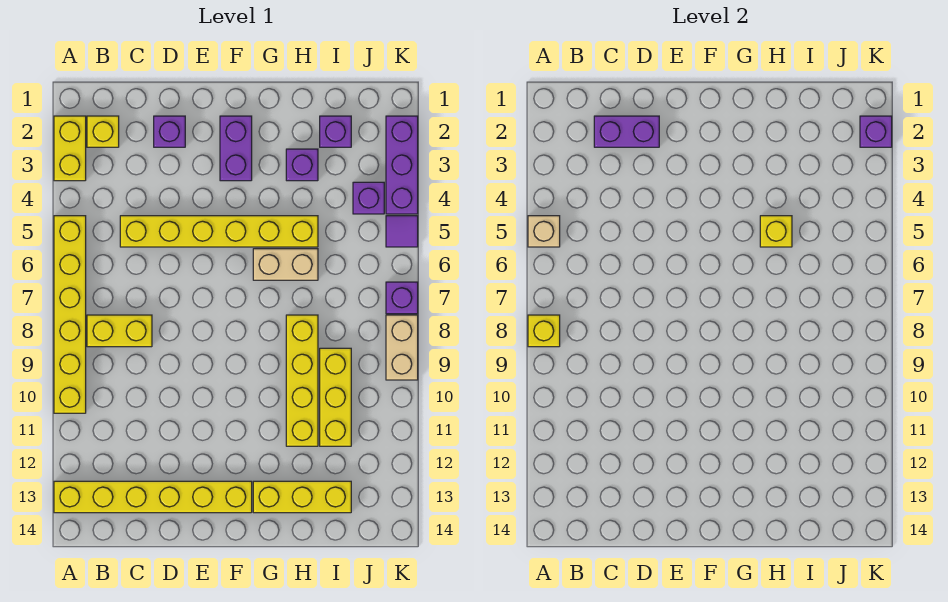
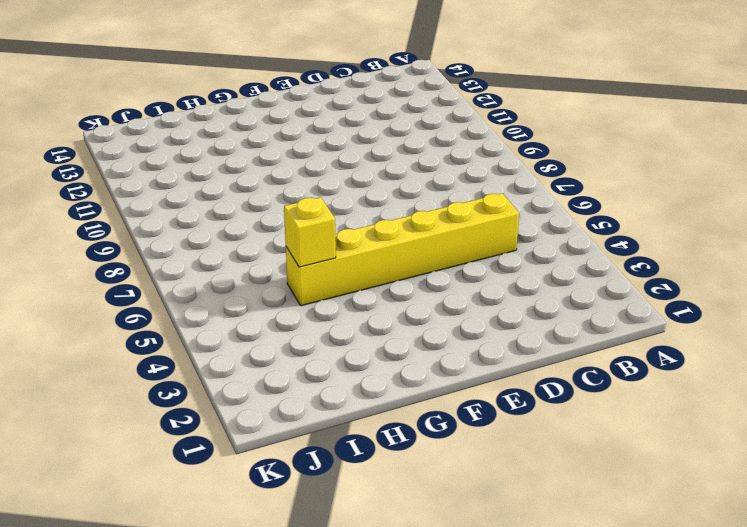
none -> yellow 1x2 brick [54,116,86,181]
none -> yellow 1x6 brick [54,216,86,413]
none -> yellow 1x6 brick [54,481,252,513]

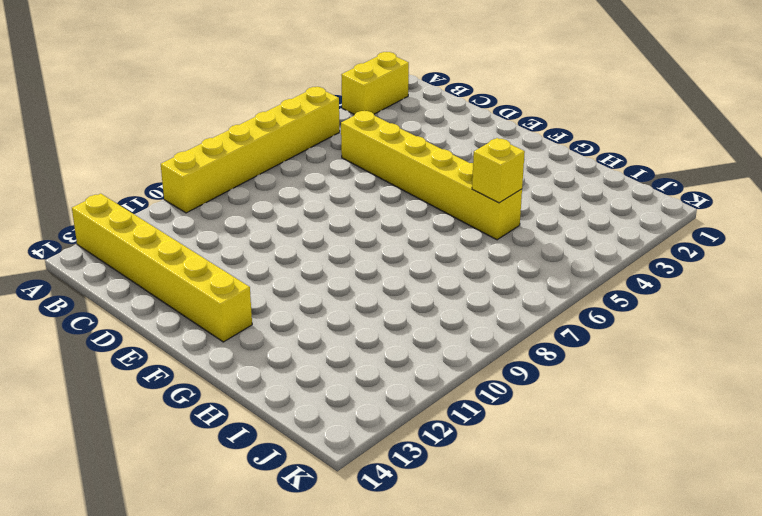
none -> yellow 1x1 brick [87,116,119,147]
none -> yellow 1x2 brick [87,315,152,347]
none -> purple 1x1 brick [154,116,185,147]

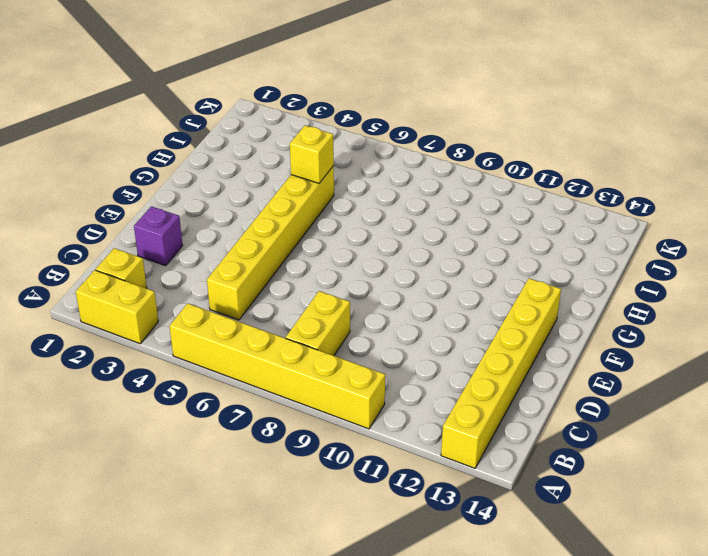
none -> purple 1x2 brick [220,116,252,181]
none -> tan 1x2 brick [253,249,318,280]
none -> yellow 1x3 brick [253,481,351,513]

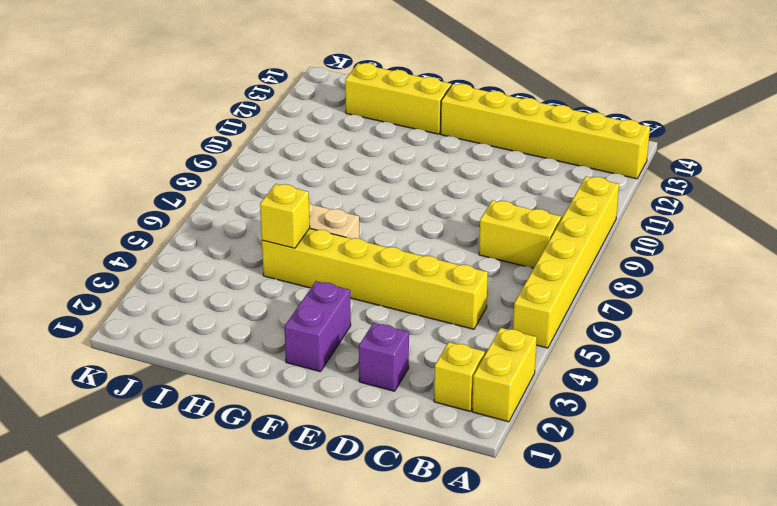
none -> purple 1x1 brick [286,149,318,181]
none -> yellow 1x4 brick [286,315,318,446]
none -> purple 1x1 brick [320,116,351,147]

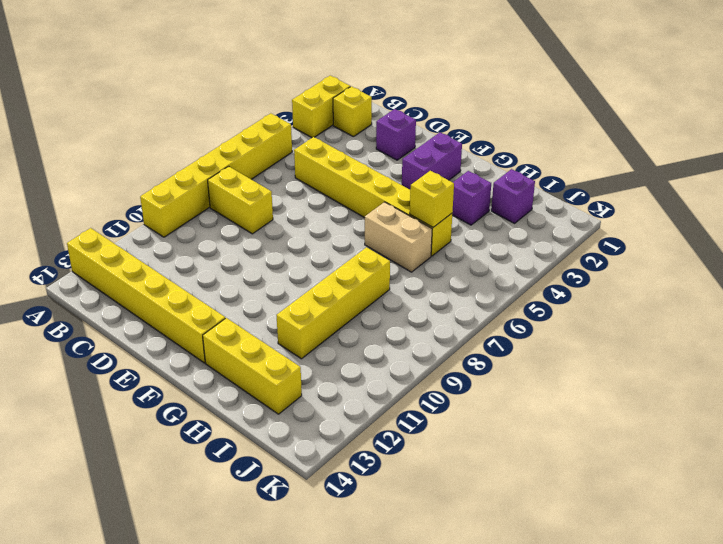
none -> yellow 1x3 brick [320,348,351,446]
none -> purple 1x1 brick [353,182,384,214]
none -> purple 1x3 brick [386,116,418,214]

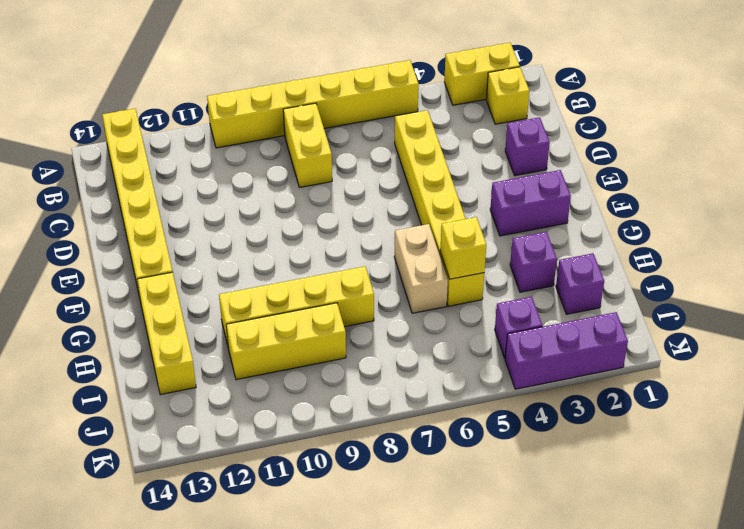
none -> purple 1x1 tile [386,216,418,247]
none -> purple 1x1 brick [386,282,418,314]
none -> tan 1x2 brick [386,315,418,380]

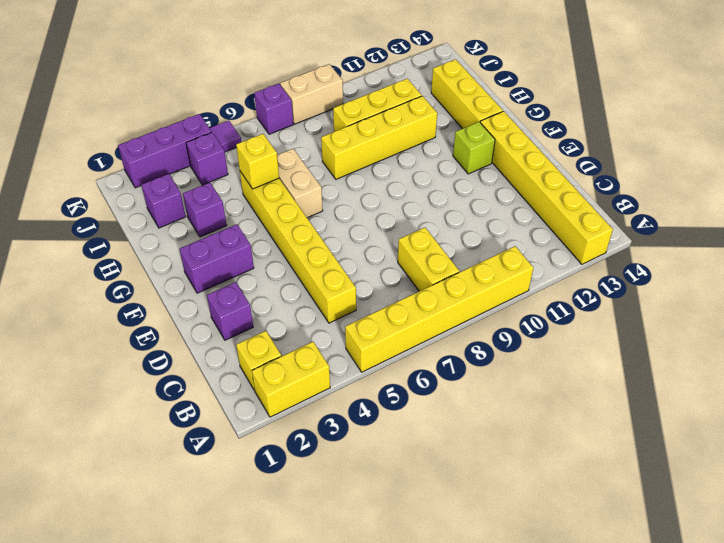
lime 1x1 brick [453,122,495,174] -> none
none -> tan 1x1 brick [528,216,560,247]
none -> yellow 1x1 brick [528,315,560,347]
none -> purple 1x2 brick [594,116,659,147]

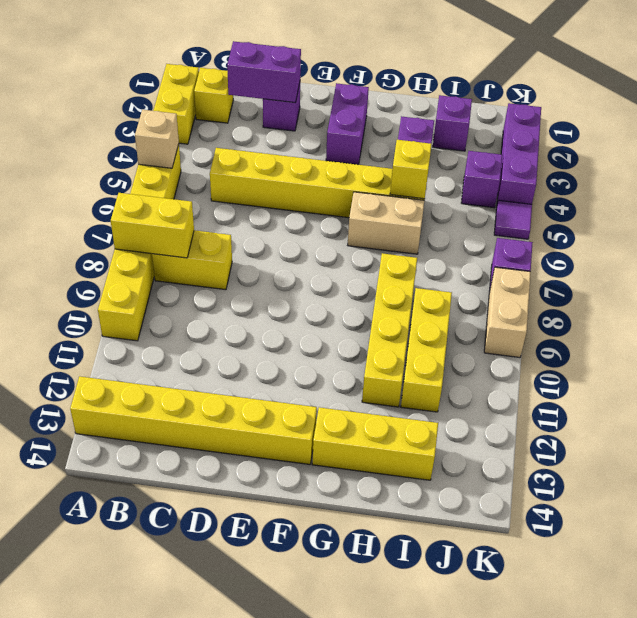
yellow 1x2 brick [111,193,194,258] -> yellow 1x1 brick [528,315,560,347]
none -> purple 1x1 brick [860,116,892,147]

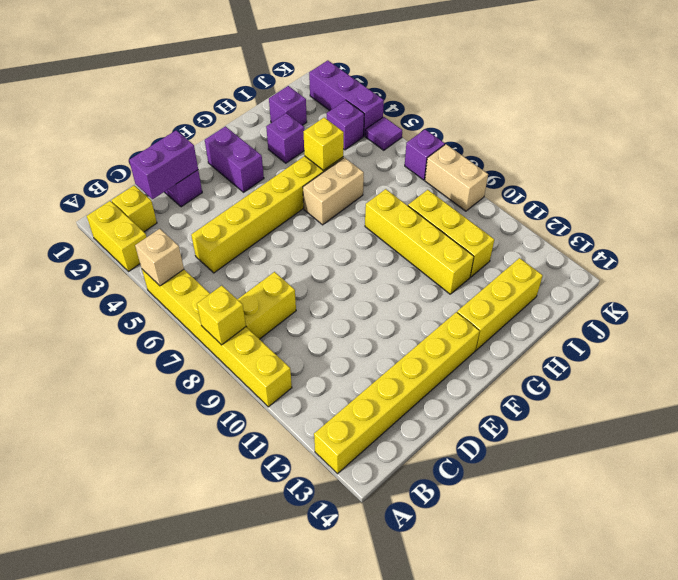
none -> purple 1x1 brick [860,116,892,147]

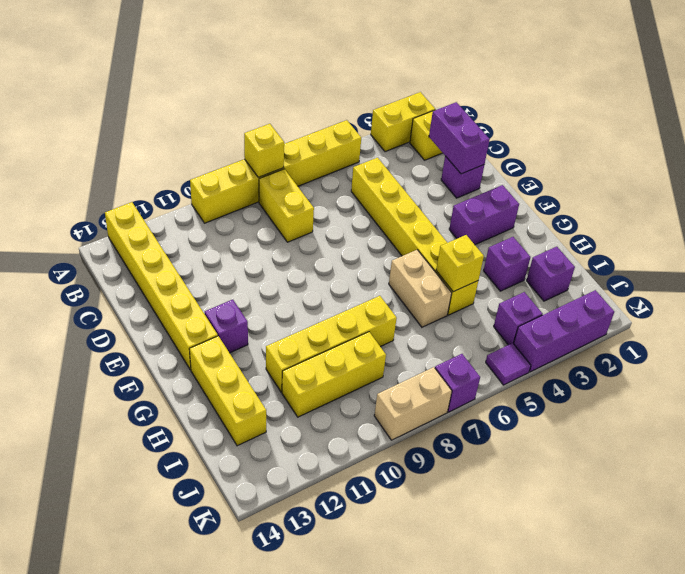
purple 1x1 brick [205,300,248,353] -> purple 1x1 brick moved to [860,116,892,147]
none -> tan 1x1 brick [528,216,560,247]

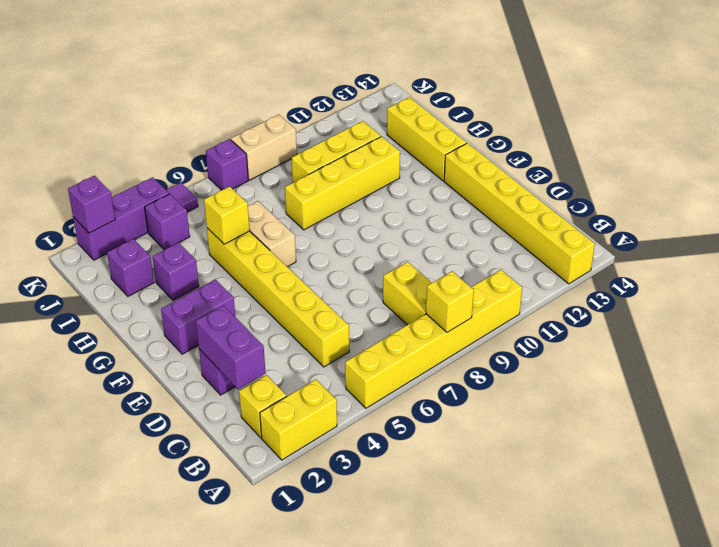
none -> tan 1x1 brick [528,216,560,247]

